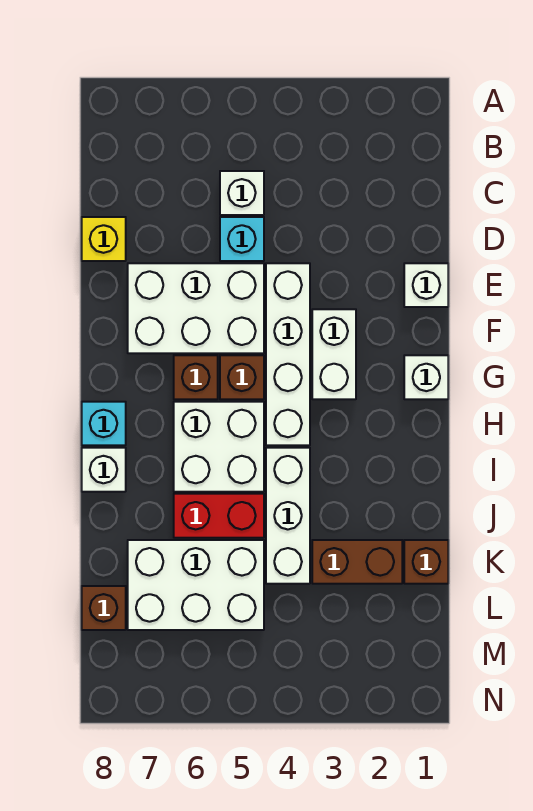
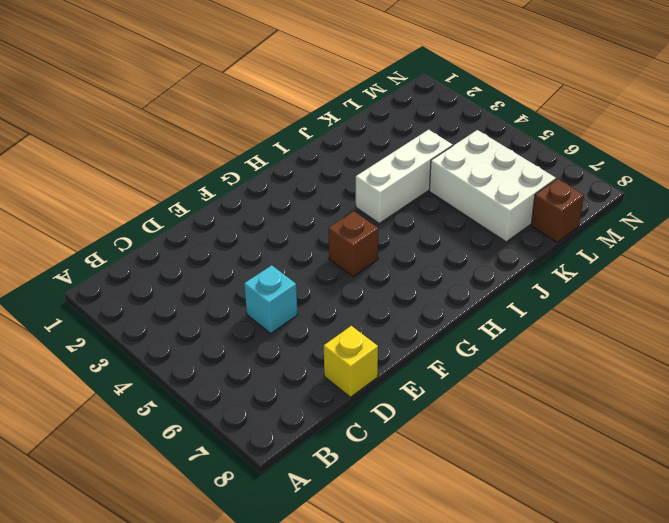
none -> white 1x1 brick [220,171,264,215]
none -> white 1x1 brick [404,263,448,307]
none -> white 1x4 brick [266,263,310,445]

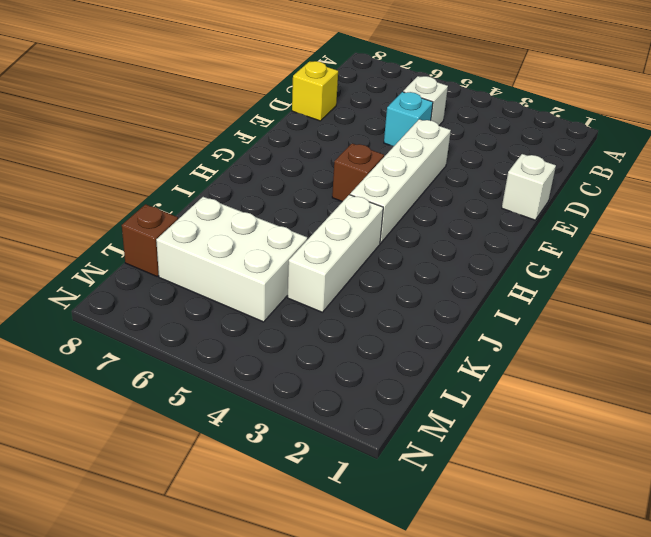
none -> white 2x3 brick [128,263,264,353]
none -> white 1x2 brick [312,309,356,399]
none -> white 1x1 brick [404,355,448,399]

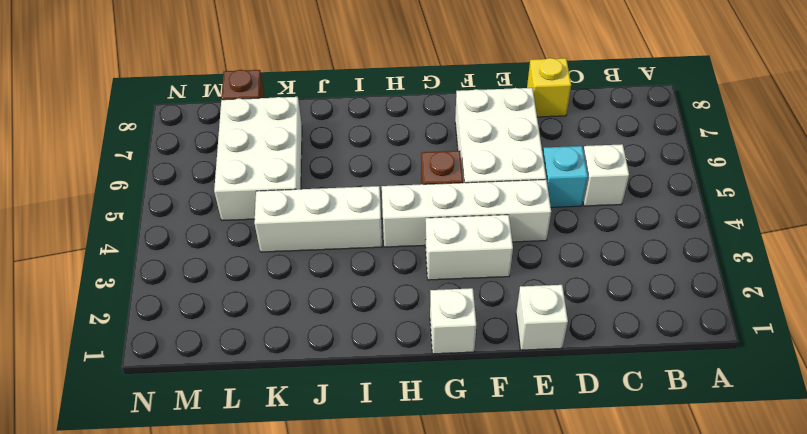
none -> brown 1x1 brick [174,355,218,399]
none -> white 2x2 brick [174,402,264,492]
none -> cyan 1x1 brick [82,402,126,445]

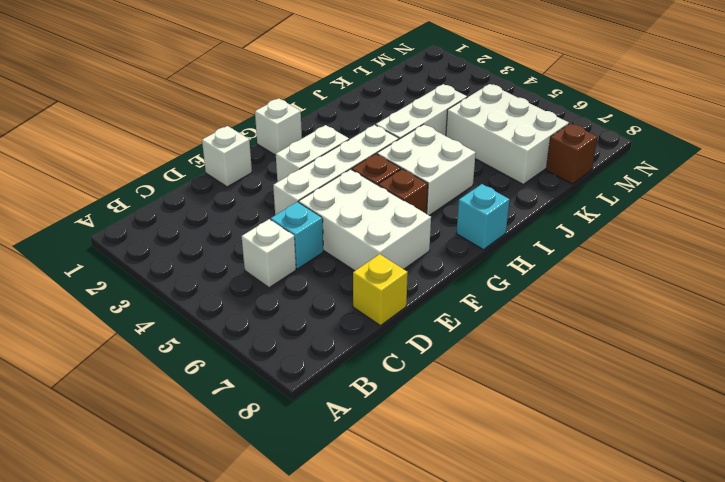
none -> white 1x1 brick [82,448,126,492]
none -> red 1x2 brick [174,494,264,538]
none -> brown 1x1 brick [404,540,448,584]

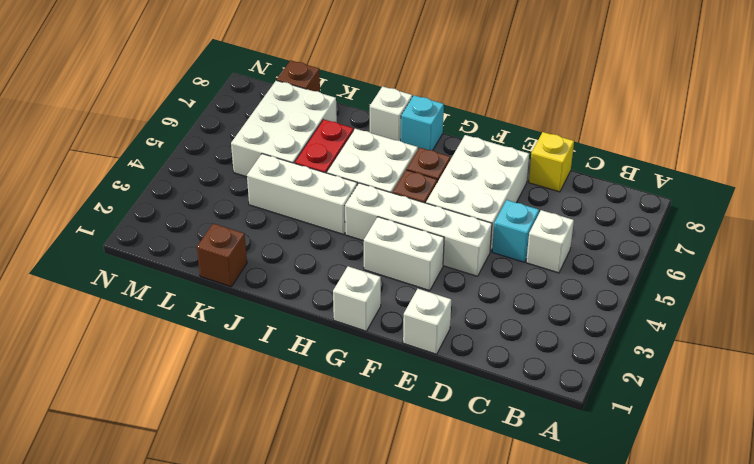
none -> brown 1x2 brick [312,540,402,584]

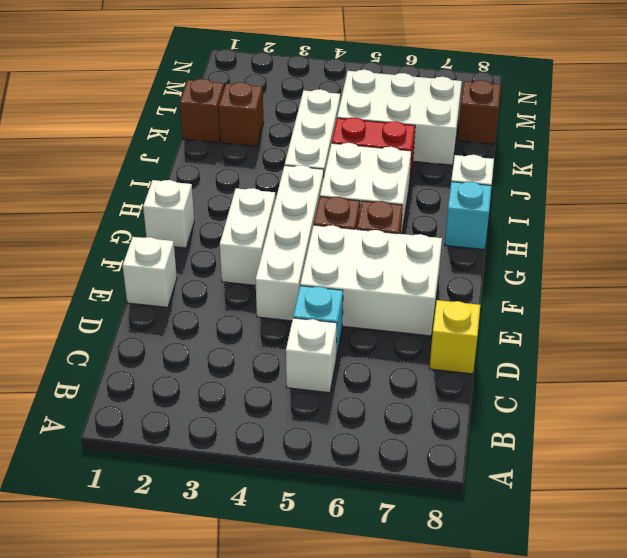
brown 1x1 brick [219,82,264,146] -> brown 1x2 brick [312,540,402,584]

